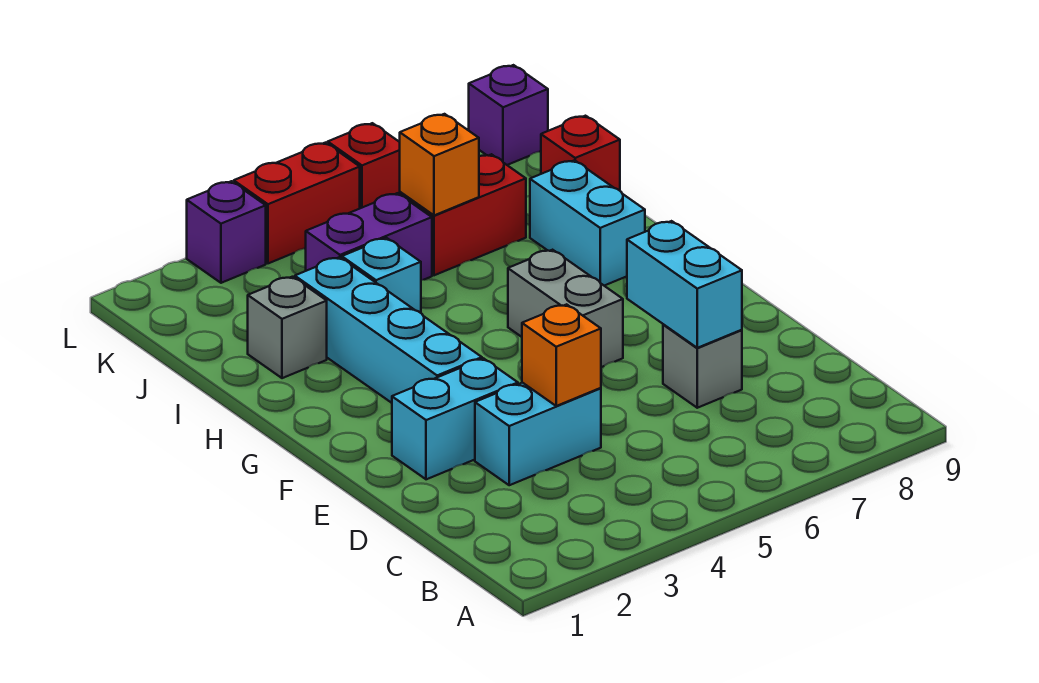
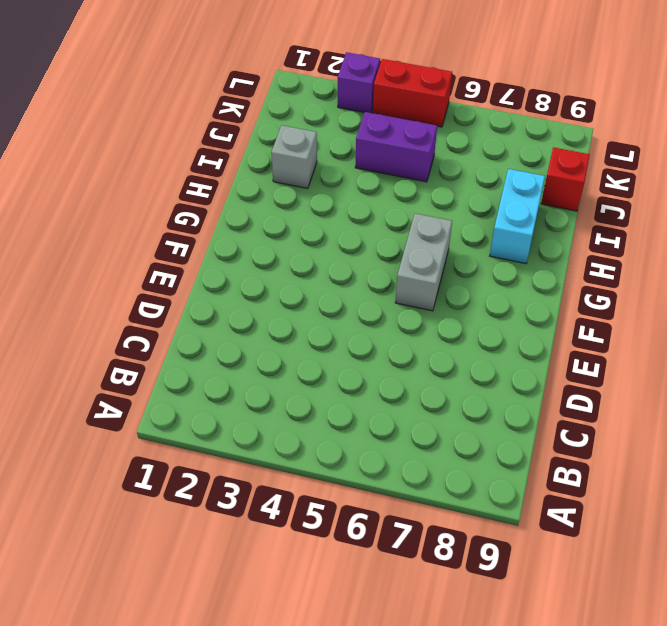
none -> cyan 1x2 brick [475,383,601,485]
none -> grey 1x1 brick [663,324,742,408]
none -> cyan 1x2 brick [392,358,518,479]

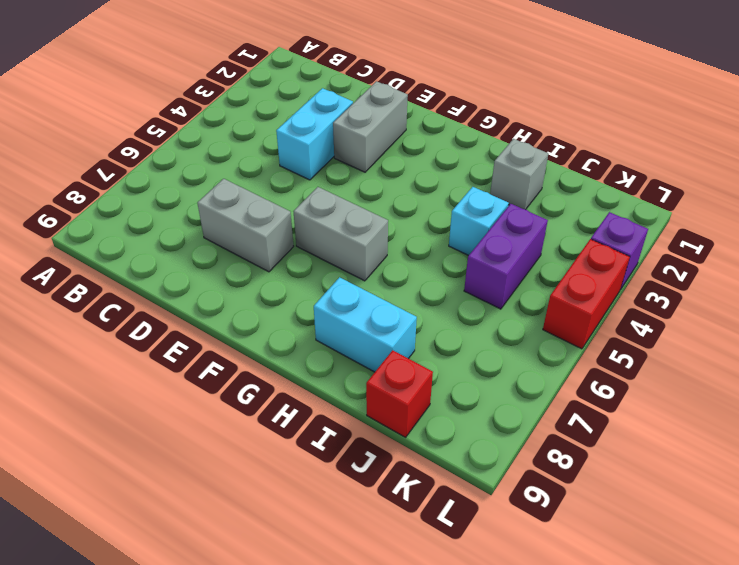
grey 1x2 brick [198,179,294,272] -> grey 1x1 brick [663,324,742,408]
grey 1x2 brick [333,81,408,172] -> cyan 1x2 brick [392,358,518,479]
none -> cyan 1x4 brick [295,257,482,403]
none -> red 1x2 brick [400,154,526,275]
none -> red 1x1 brick [328,123,400,208]

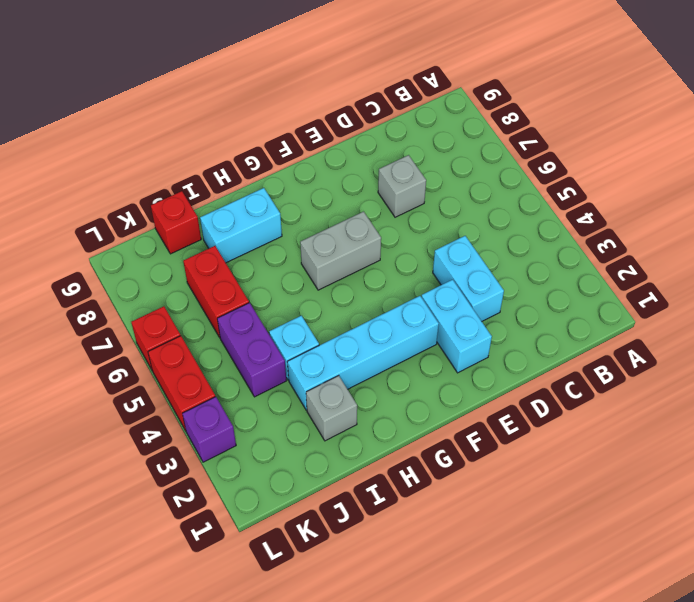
none -> purple 1x1 brick [469,65,548,165]
none -> orange 1x1 brick [522,304,601,406]
none -> cyan 1x2 brick [627,221,742,348]

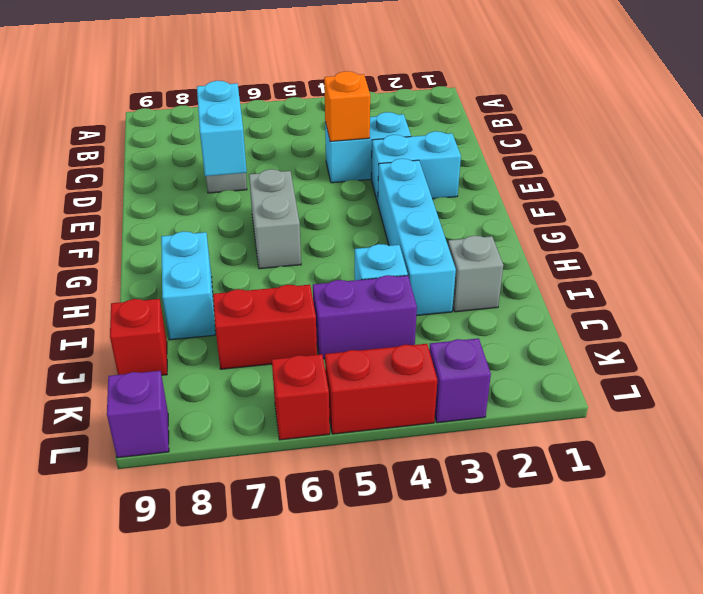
none -> orange 1x1 brick [400,114,479,215]

